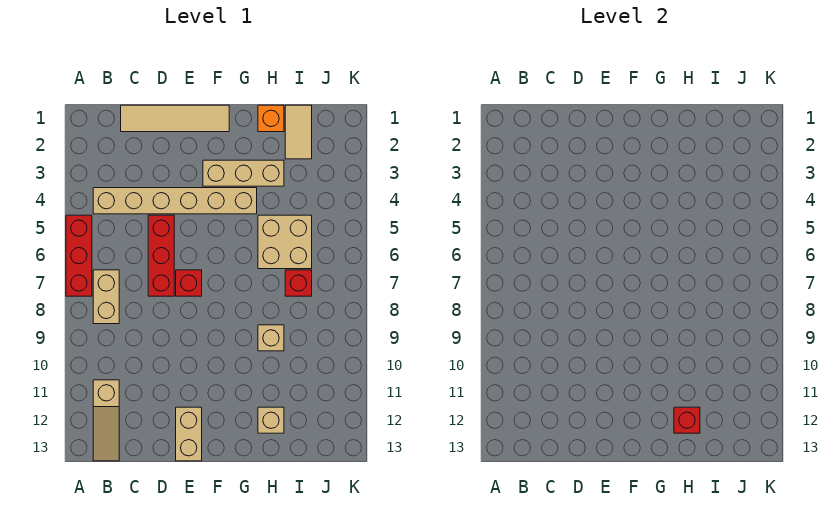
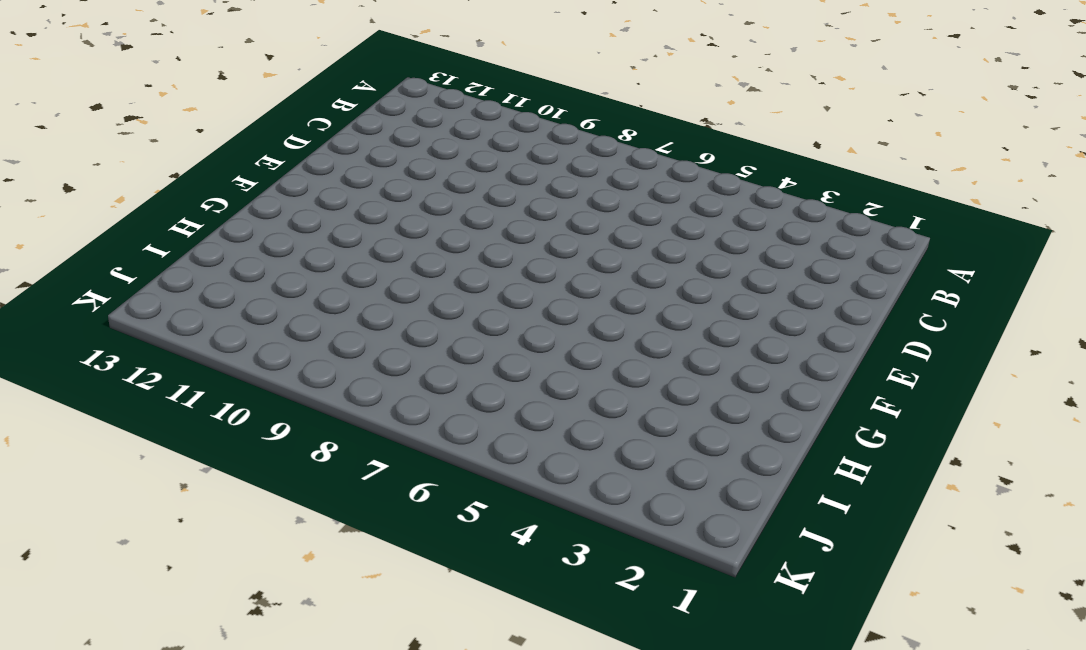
none -> red 1x3 brick [66,215,92,296]
none -> tan 1x6 brick [93,188,257,214]
none -> tan 1x2 brick [93,270,119,324]

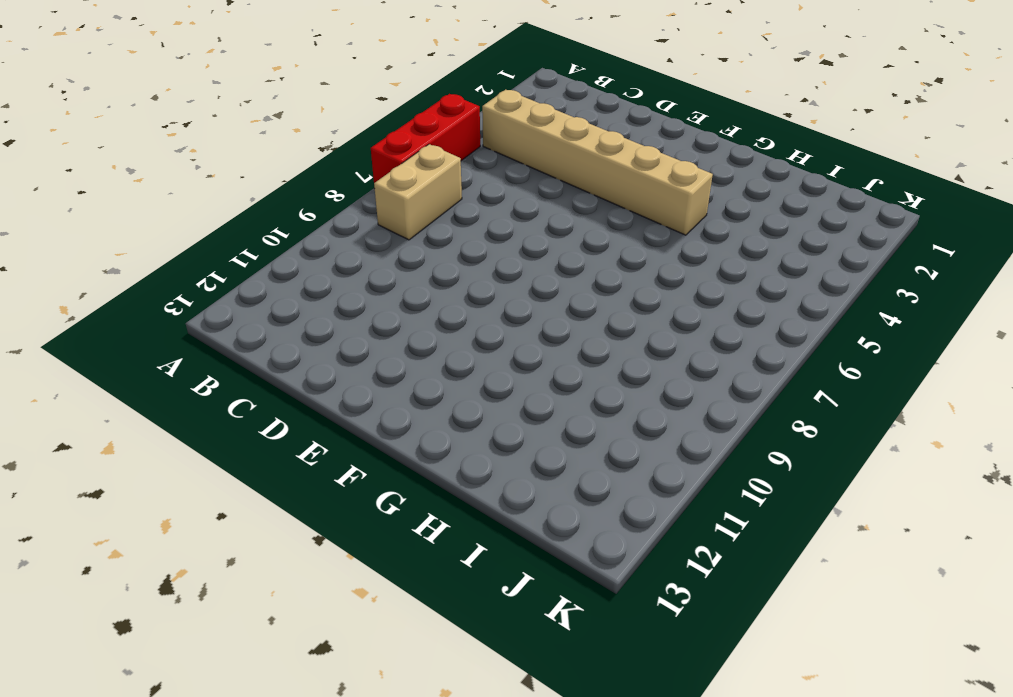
none -> tan 1x3 slope [93,380,119,461]
none -> tan 1x4 tile [121,105,229,132]
none -> red 1x3 brick [148,215,174,296]

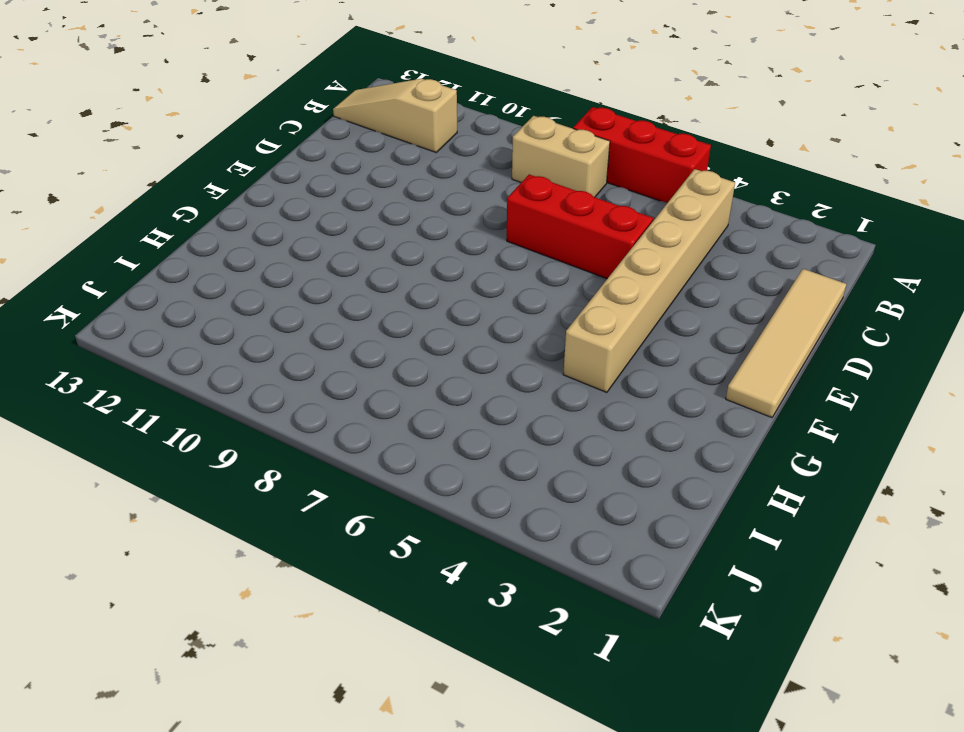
none -> red 1x1 brick [176,270,202,296]
none -> tan 1x2 brick [176,407,202,461]
none -> tan 1x3 brick [203,160,284,186]

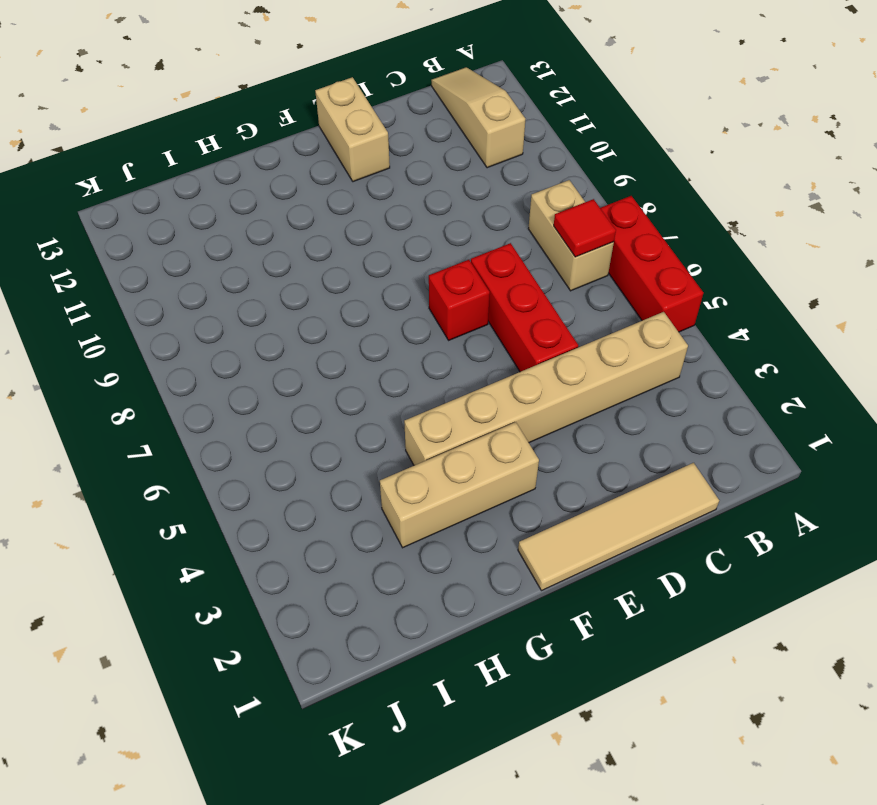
red 1x1 tile [554,199,616,257] -> none
none -> orange 1x1 brick [258,105,284,132]
none -> tan 2x2 brick [258,215,312,269]
none -> tan 1x1 brick [258,325,284,351]

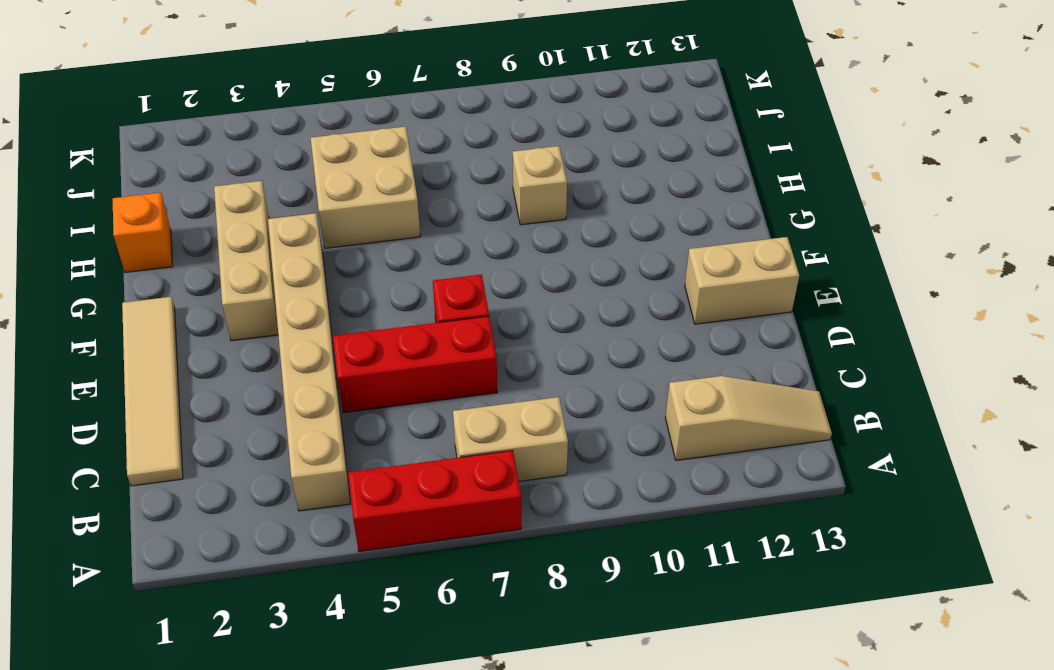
none -> tan 1x1 brick [258,407,284,433]
none -> tan 1x2 tile [285,105,312,159]
none -> red 1x1 brick [285,270,312,296]

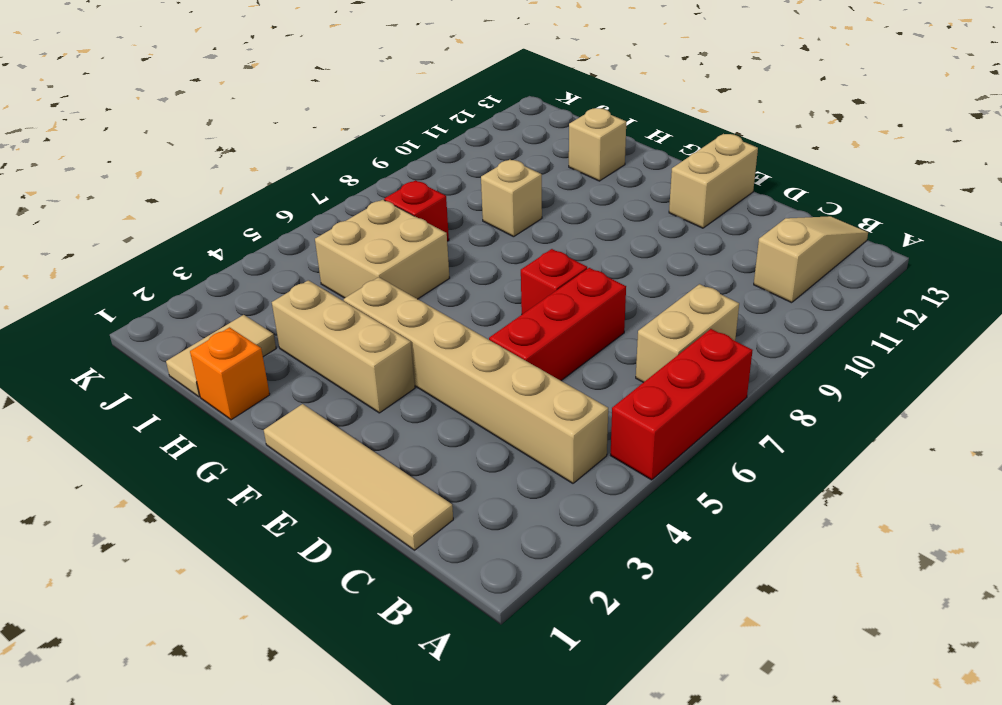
none -> red 1x1 brick [674,407,700,433]

